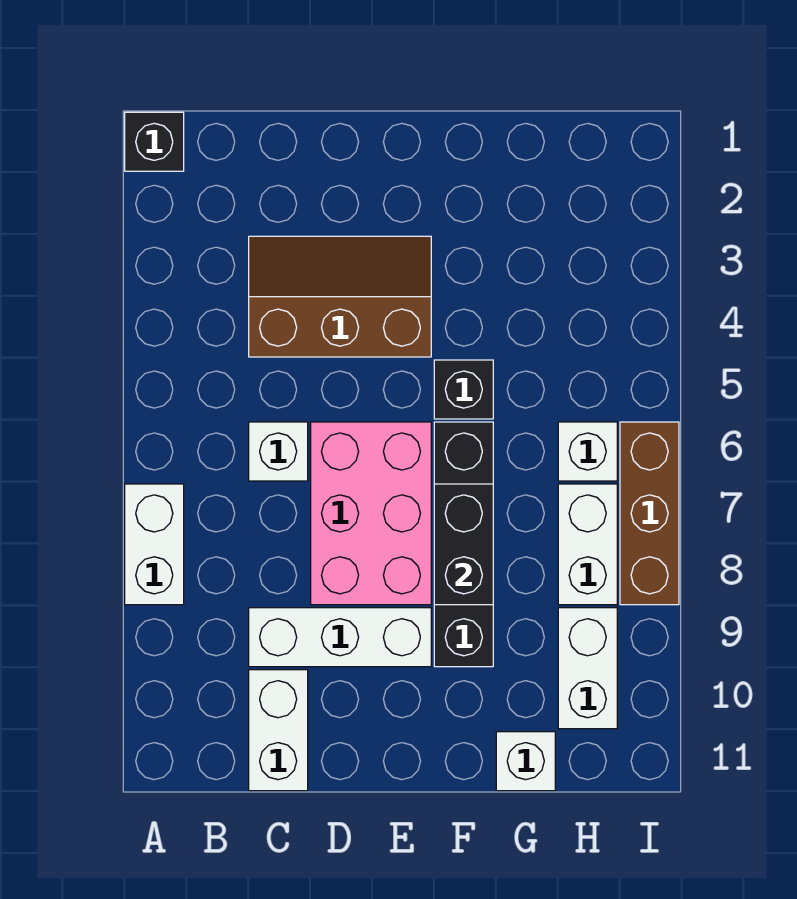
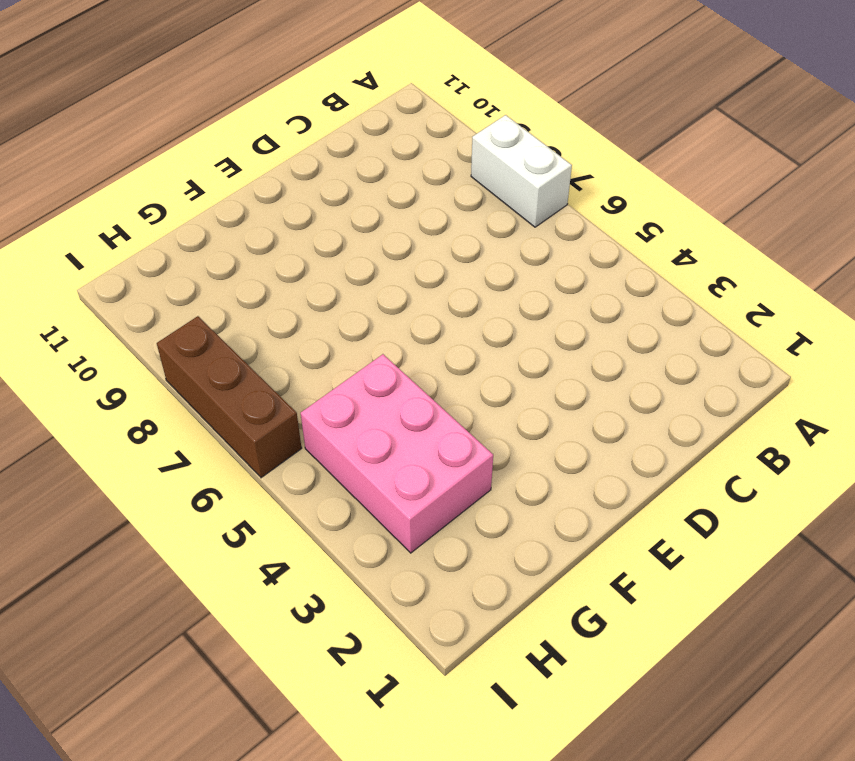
pink 2x3 brick [301,354,493,553] -> pink 2x3 brick moved to [311,422,431,605]
none -> black 1x1 brick [125,112,184,171]
none -> brown 2x3 slope [249,236,431,357]
none -> white 1x1 brick [249,422,308,481]

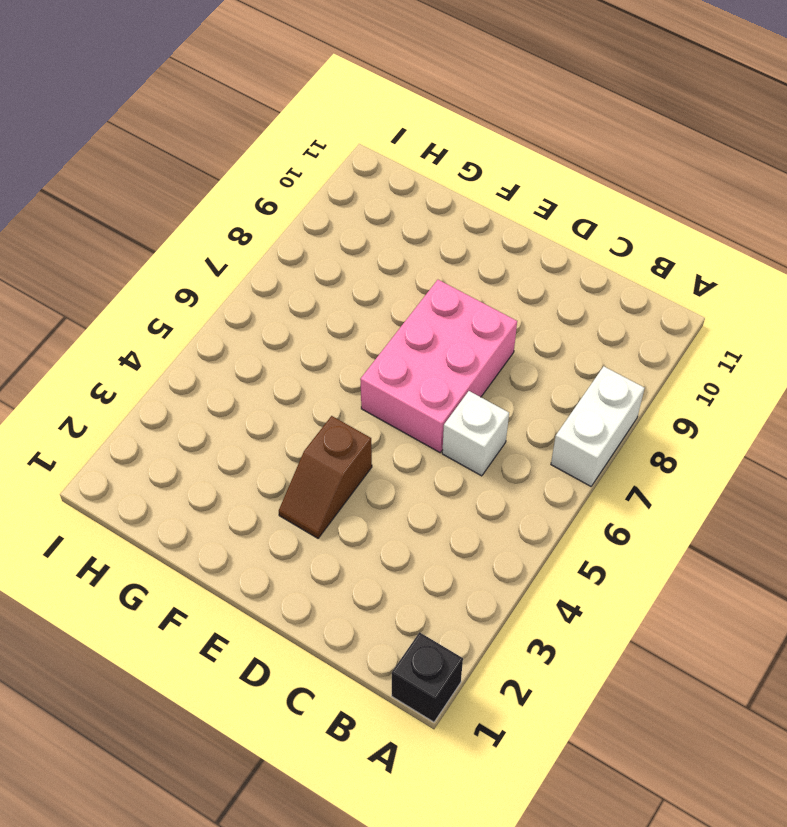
brown 1x2 slope [279,416,372,538] -> brown 2x3 slope [249,236,431,357]
none -> white 1x3 brick [249,608,431,667]
none -> white 1x2 brick [249,670,308,791]
none -> black 1x1 brick [434,360,493,419]

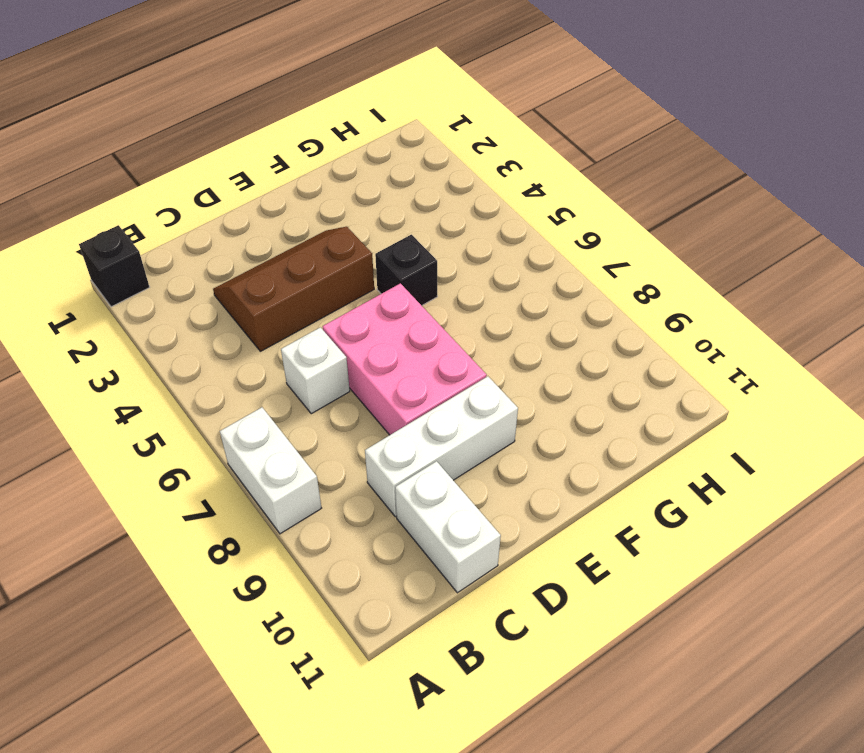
none -> black 1x4 brick [434,422,493,667]
none -> white 1x1 brick [496,732,555,791]
none -> white 1x1 brick [558,422,617,481]

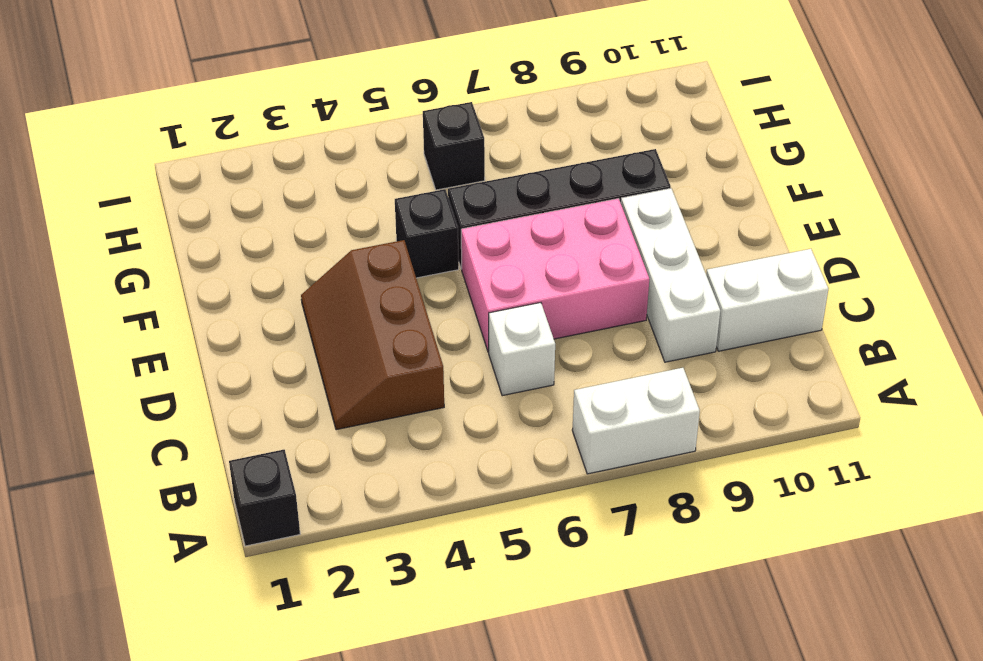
black 1x1 brick [423,102,485,190] -> white 1x1 brick [558,422,617,481]
none -> white 1x1 brick [496,732,555,791]
none -> white 1x2 brick [558,484,617,605]
none -> white 1x2 brick [558,608,617,729]

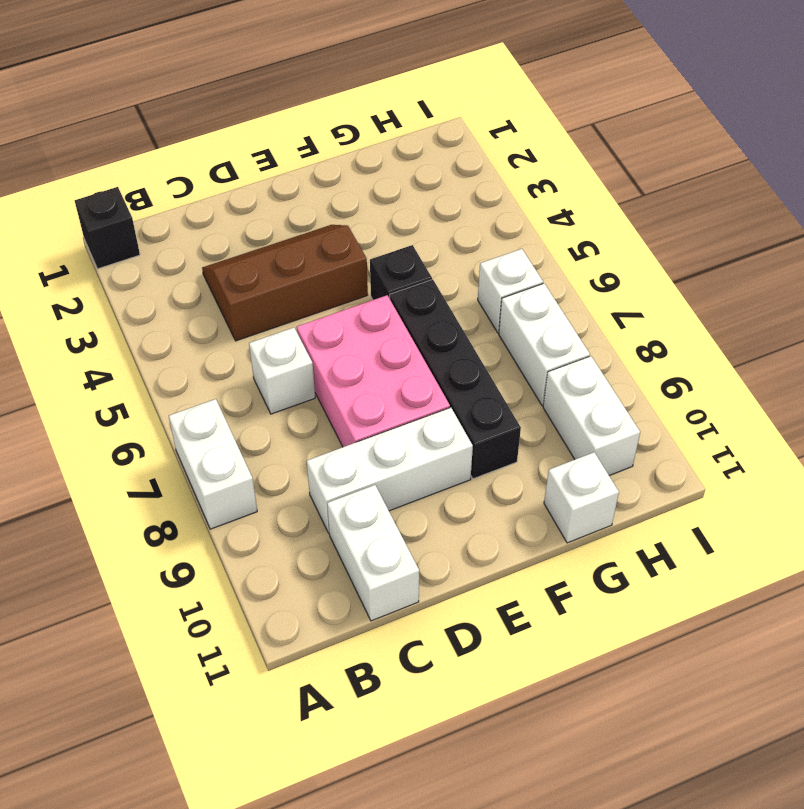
none -> brown 1x3 brick [620,422,679,605]
none -> black 1x2 brick [434,484,493,605]

